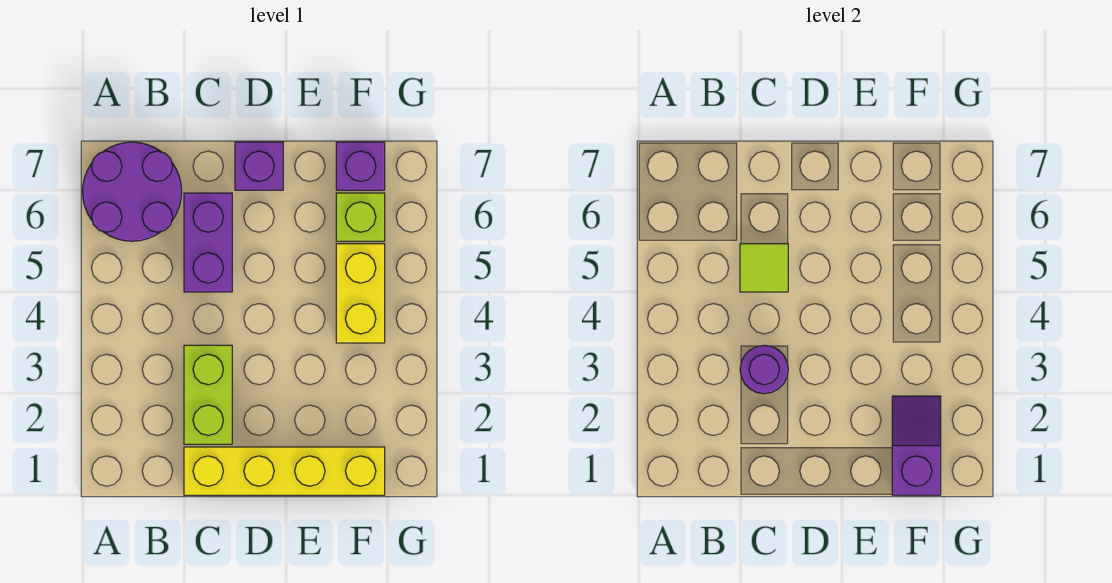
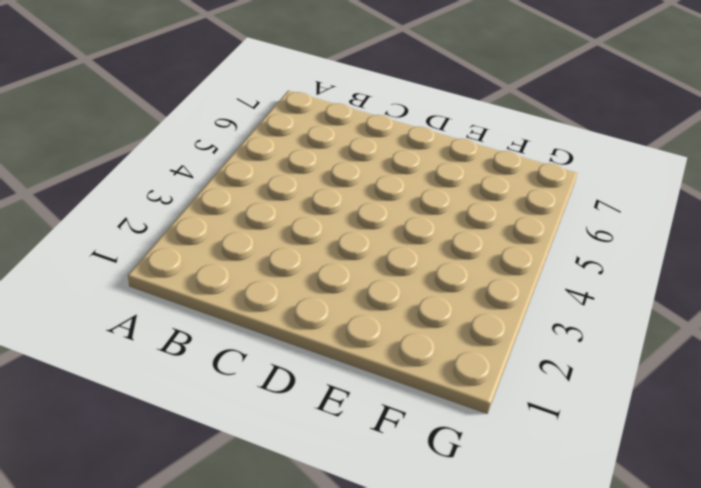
none -> purple 2x2 round brick [82,142,182,241]
none -> yellow 1x4 brick [184,447,385,495]

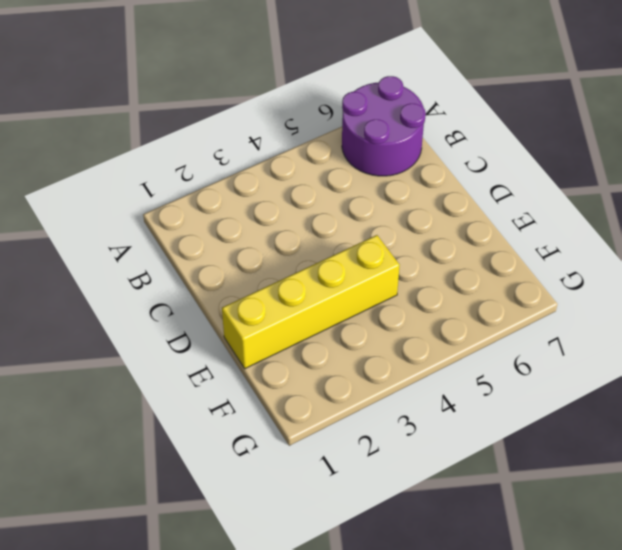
yellow 1x4 brick [222,235,400,369] -> yellow 1x4 brick turned to [184,447,385,495]
none -> lime 1x2 brick [184,345,232,444]
none -> purple 1x2 brick [184,193,232,292]

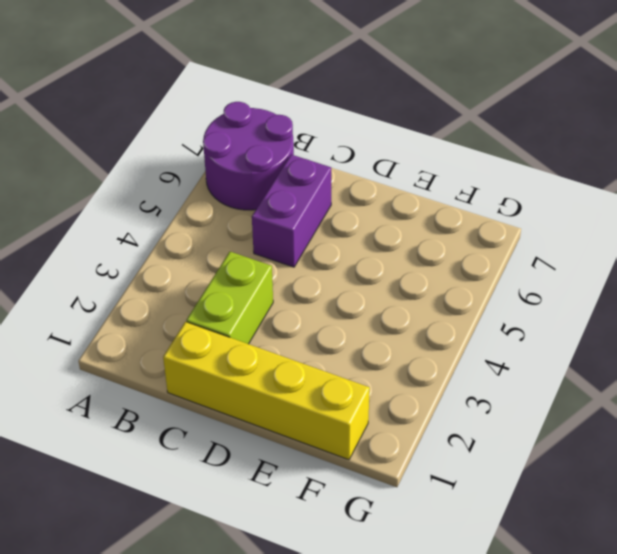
none -> purple 1x1 brick [235,142,283,190]
none -> yellow 1x2 brick [336,244,385,343]

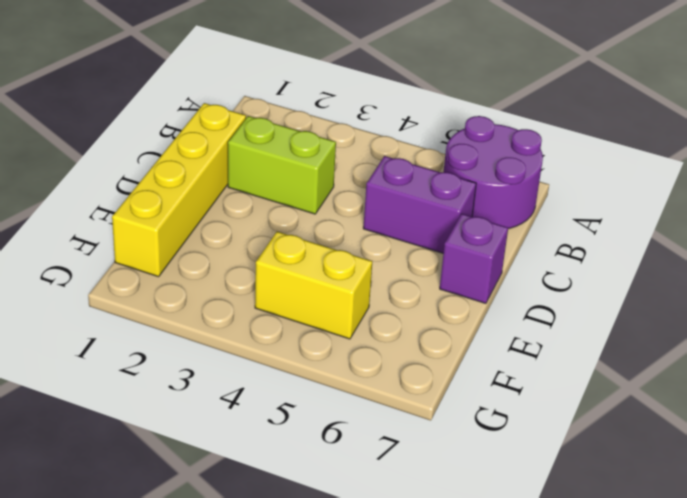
none -> lime 1x1 brick [336,193,385,241]
none -> purple 1x1 brick [336,142,385,190]

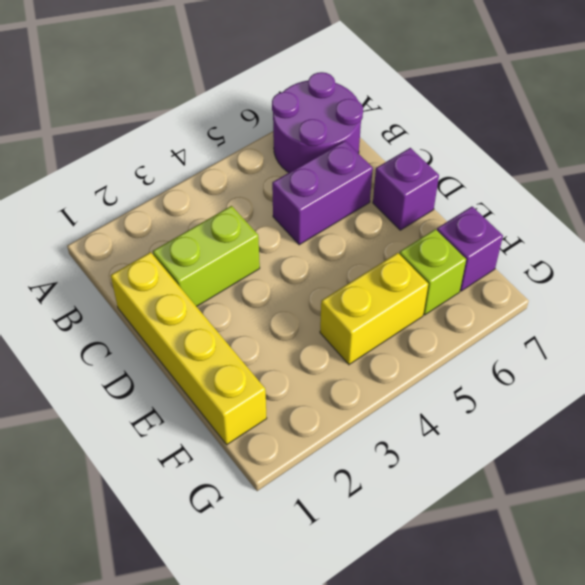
none -> purple 1x1 round brick [740,345,788,394]
none -> lime 1x1 tile [740,244,788,292]

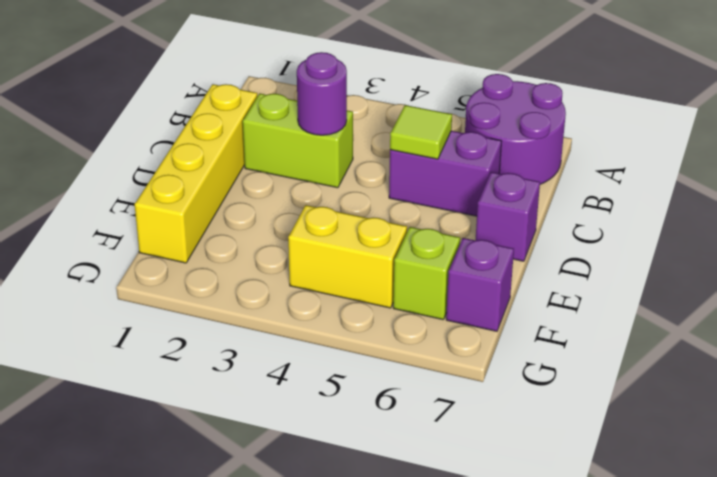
none -> purple 1x2 slope [892,396,941,495]

